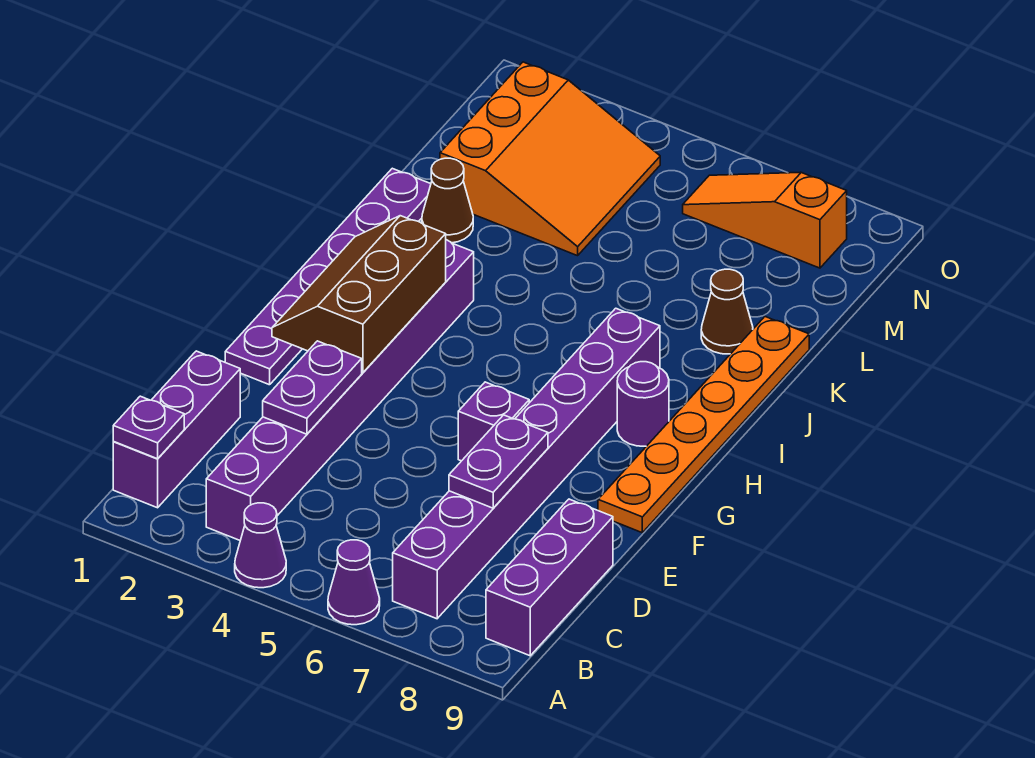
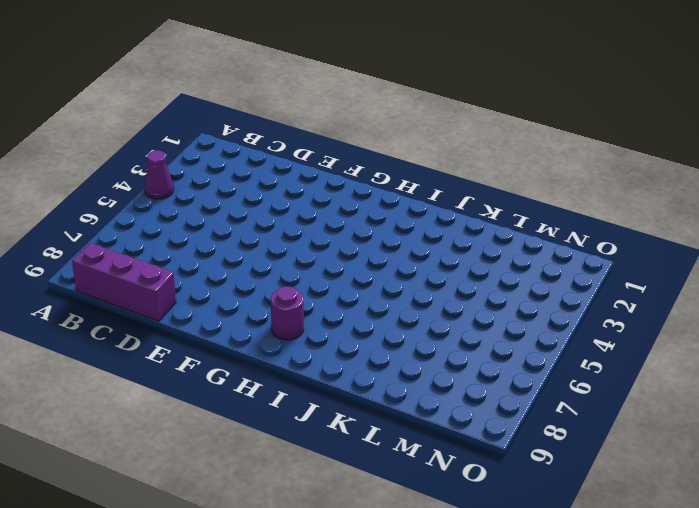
none -> purple 1x1 cone [328,540,380,625]
none -> purple 1x3 brick [113,351,240,508]
none -> purple 1x8 brick [206,240,474,540]

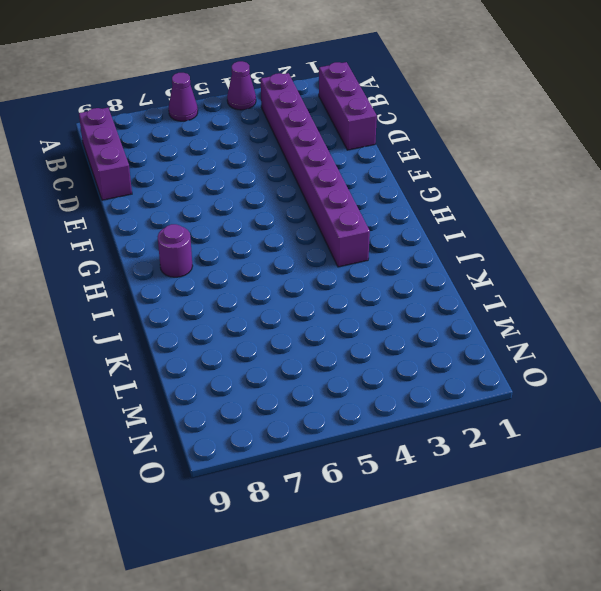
none -> purple 1x8 brick [393,308,660,619]
none -> purple 1x6 plate [225,168,431,385]
none -> purple 1x1 brick [458,382,529,461]

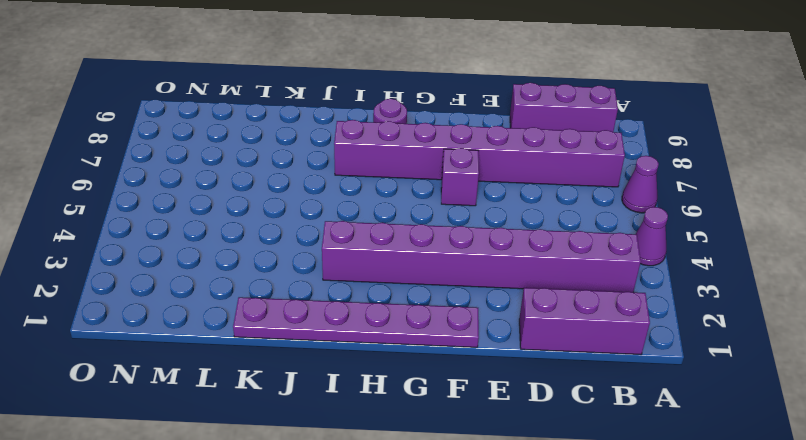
none -> orange 1x6 plate [598,317,809,533]
none -> brown 1x1 cone [422,158,473,243]
none -> brown 1x1 cone [701,269,753,354]

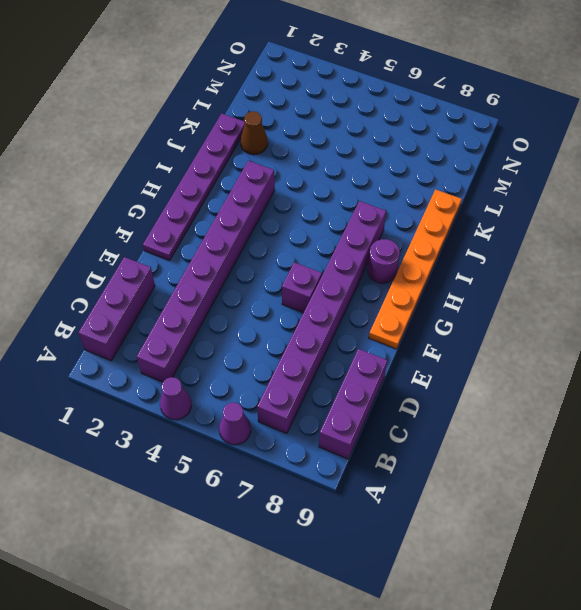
none -> brown 1x1 cone [701,269,753,354]
none -> orange 3x3 slope [440,62,660,256]
none -> orange 1x3 slope [683,172,847,268]

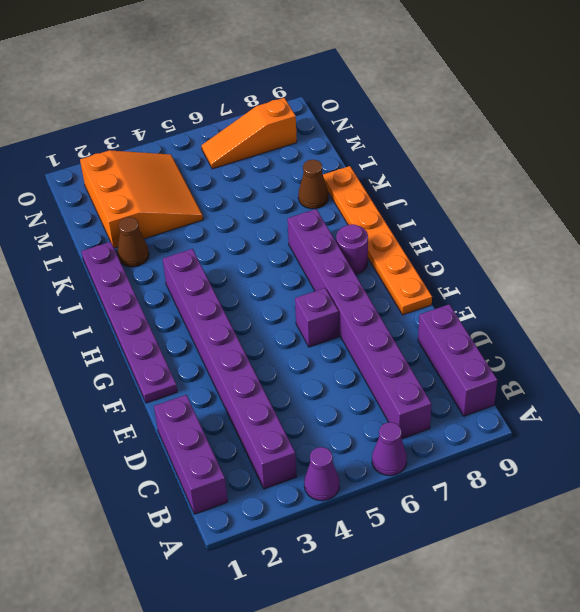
none -> purple 1x1 plate [113,396,184,459]
none -> purple 1x2 plate [263,341,362,434]
none -> purple 1x2 plate [449,415,548,508]

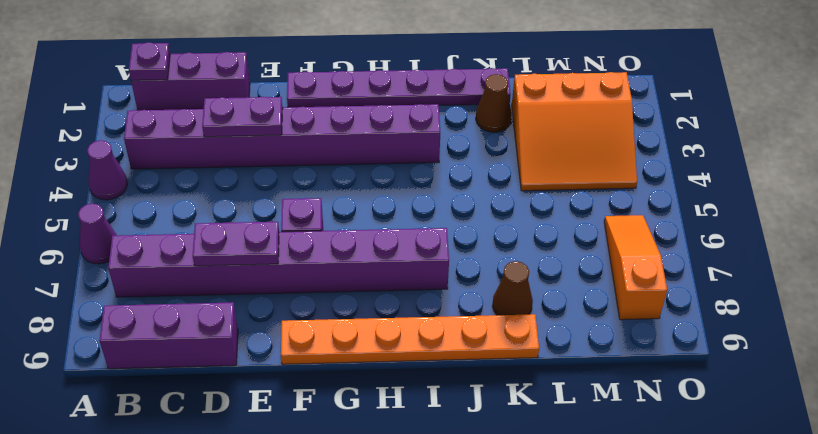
none -> purple 1x1 round brick [617,362,669,446]
none -> brown 2x3 slope [272,216,446,373]

